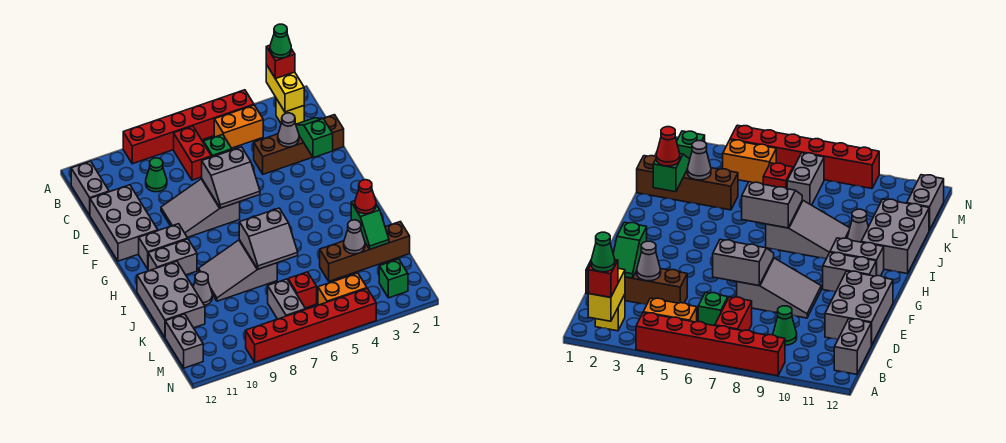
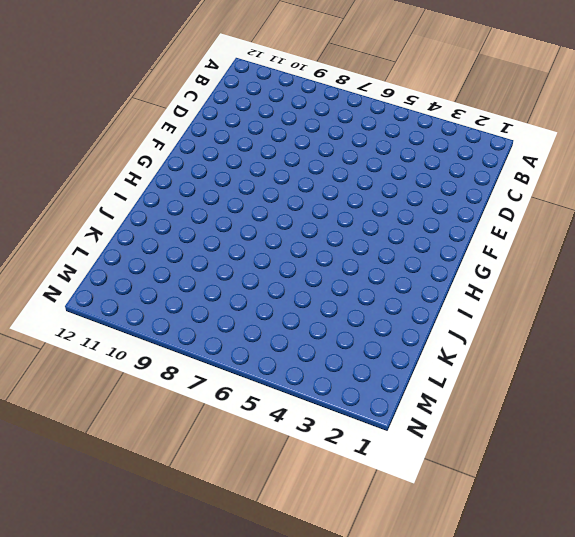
none -> red 1x6 brick [123,90,254,164]
none -> yellow 1x1 brick [276,99,304,124]
none -> orange 1x2 brick [214,105,263,148]
none -> red 1x2 brick [174,126,211,180]

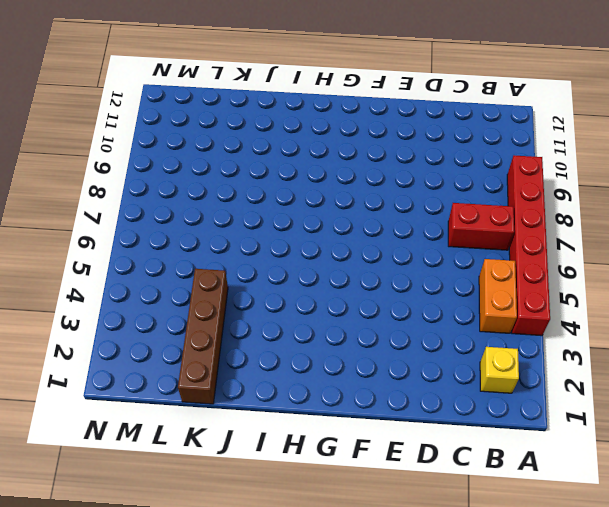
none -> grey 1x2 brick [71,161,109,215]
none -> green 1x1 brick [203,134,232,157]
none -> green 1x1 cone [146,158,167,192]
none -> brown 1x4 brick [254,115,344,174]

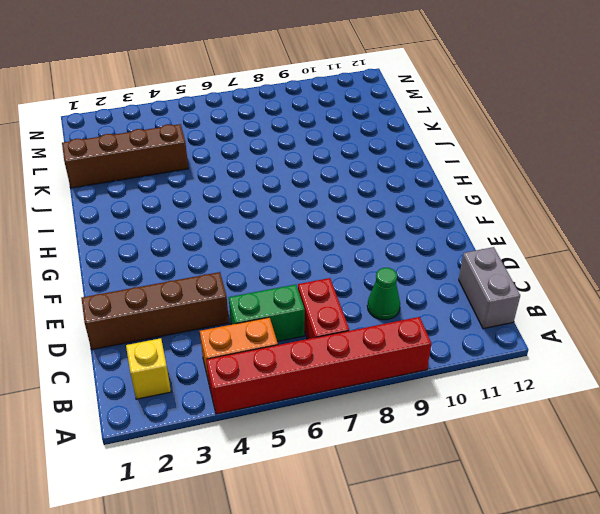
green 1x2 brick [229,284,305,342] -> green 1x1 brick [203,134,232,157]
none -> grey 2x3 brick [90,185,158,261]
none -> grey 2x3 slope [161,179,240,237]
none -> grey 1x2 brick [139,224,188,269]
none -> grey 1x2 brick [148,239,197,275]

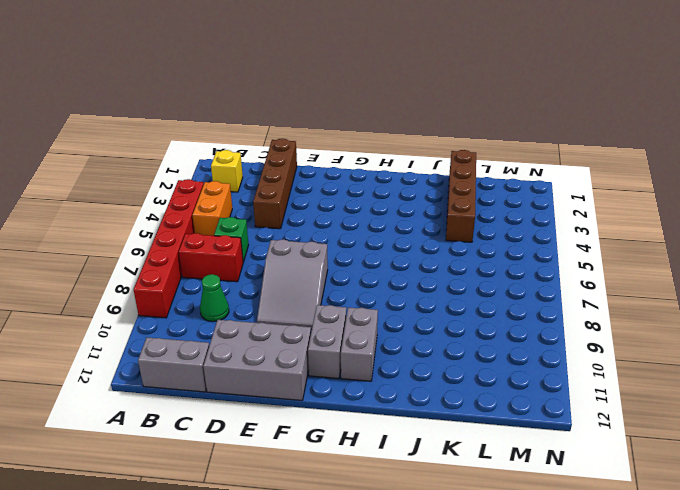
none -> grey 2x3 slope [199,240,277,301]
none -> grey 2x3 brick [137,261,205,337]
none -> grey 1x1 cone [193,272,212,305]
none -> red 1x1 brick [288,272,317,308]

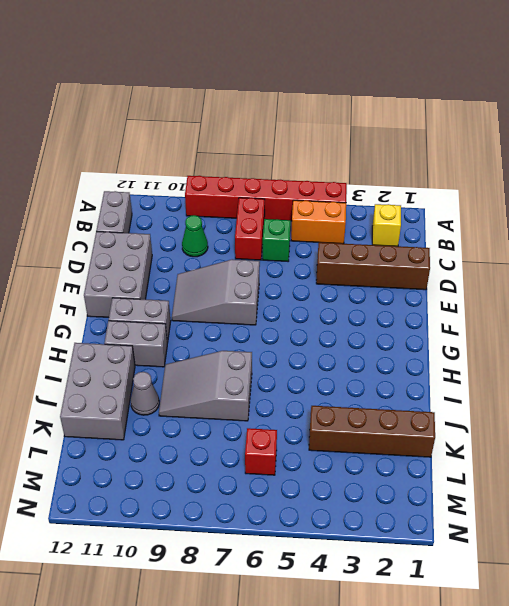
none -> grey 1x2 brick [268,279,306,319]
none -> grey 1x2 brick [165,314,203,368]
none -> green 1x1 brick [379,259,408,298]
none -> orange 1x2 brick [318,273,367,305]

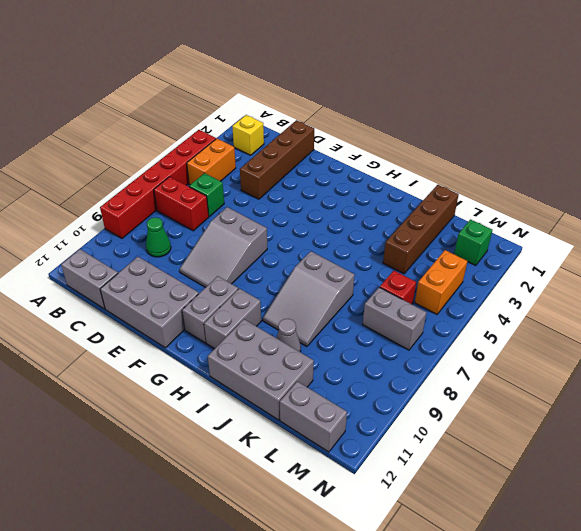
none -> red 1x6 brick [246,288,376,362]
none -> yellow 1x2 brick [266,65,304,112]
none -> green 1x2 slope [296,118,333,158]
none -> grey 1x1 cone [278,113,299,147]

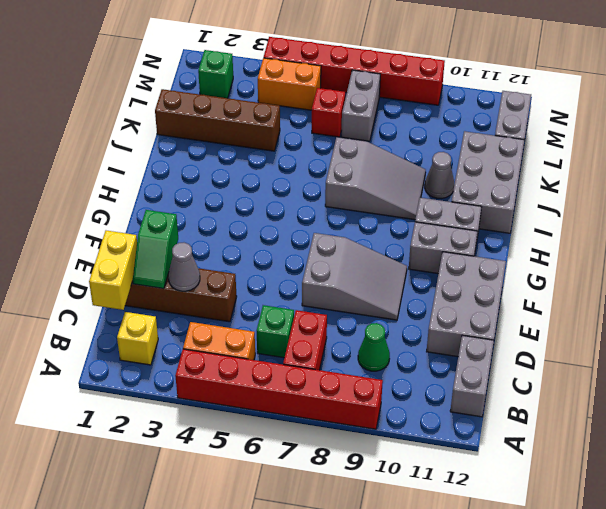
yellow 1x2 brick [89,231,137,310] -> yellow 1x2 brick moved to [266,65,304,112]
none -> grey 2x2 slope [202,147,260,208]
none -> grey 2x2 slope [239,208,298,269]
none -> green 1x2 slope [351,201,389,249]
none -> grey 1x1 cone [344,220,365,254]

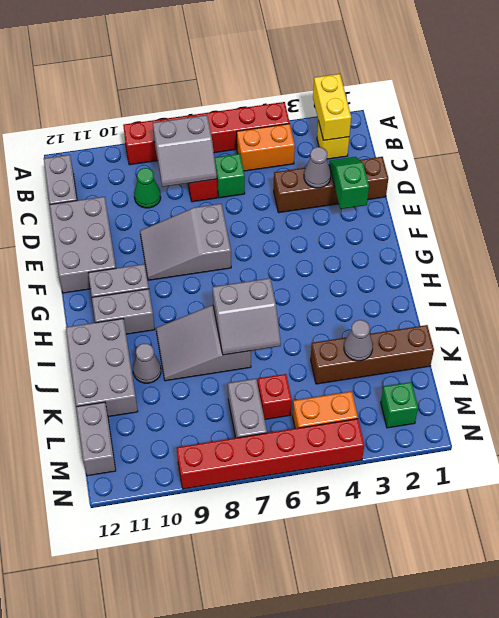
grey 2x2 slope [153,115,217,187] -> grey 2x2 slope moved to [202,147,260,208]
none -> green 1x2 slope [351,201,389,249]
none -> red 1x1 brick [266,45,295,79]
none -> red 1x1 cone [355,180,376,214]
none -> green 1x1 cone [270,24,291,58]

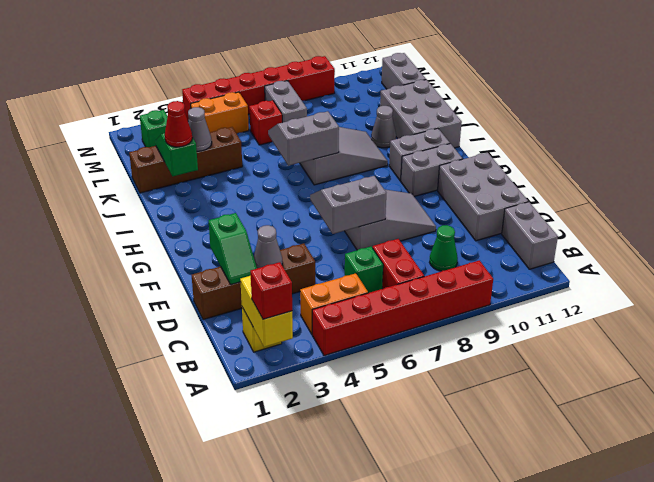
none -> green 1x1 cone [270,24,291,58]

